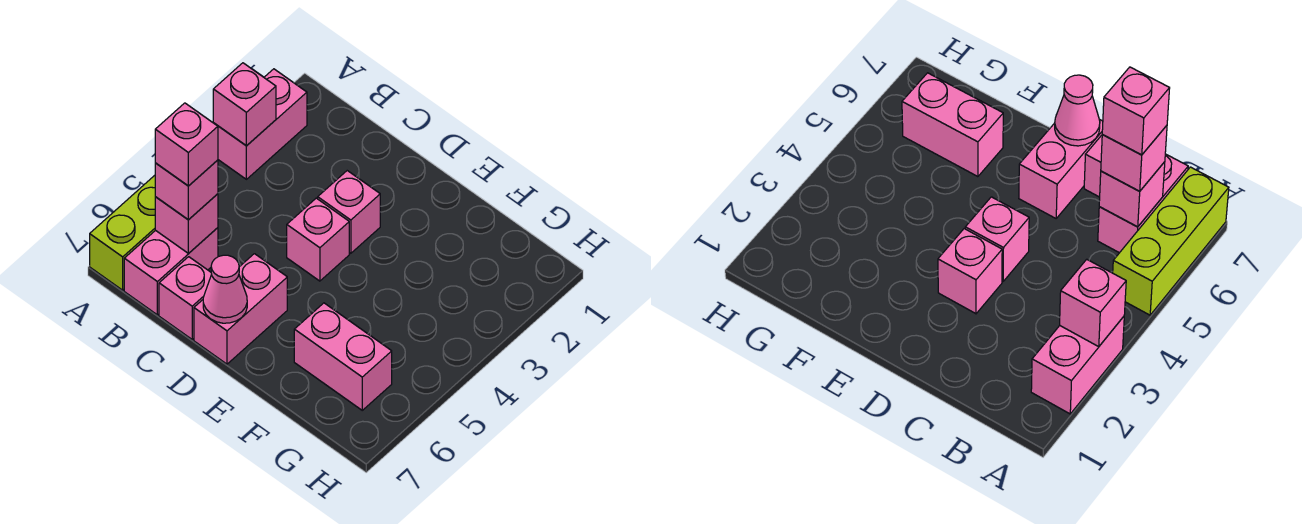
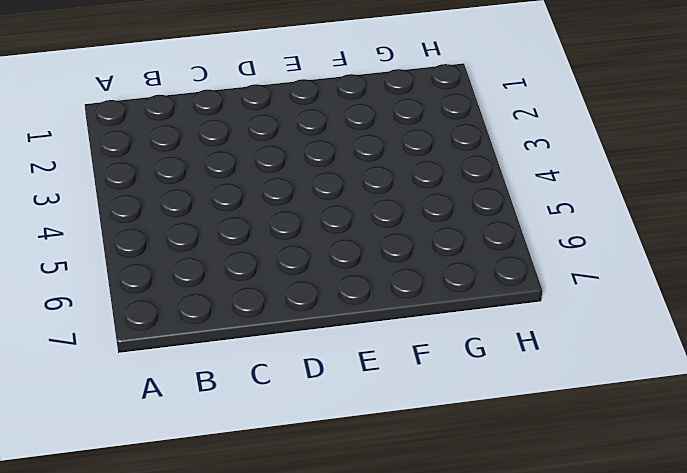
none -> pink 1x2 brick [214,69,307,179]
none -> lime 1x3 brick [90,175,155,290]
none -> pink 1x2 brick [124,228,218,315]

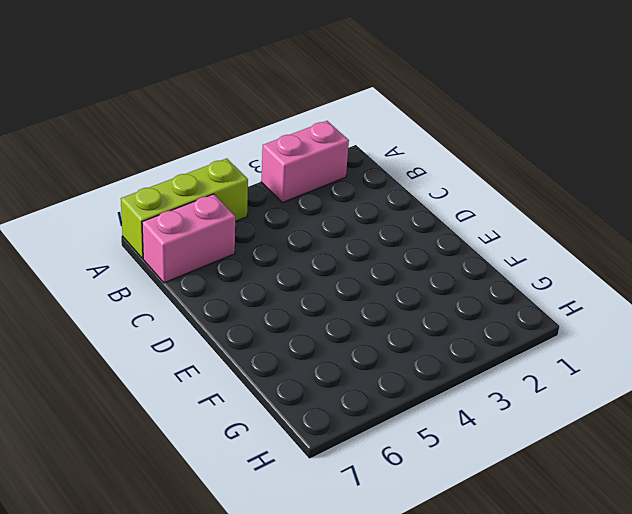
none -> pink 1x1 brick [159,257,212,339]
none -> pink 1x1 brick [318,171,380,253]
none -> pink 1x1 brick [287,198,349,281]

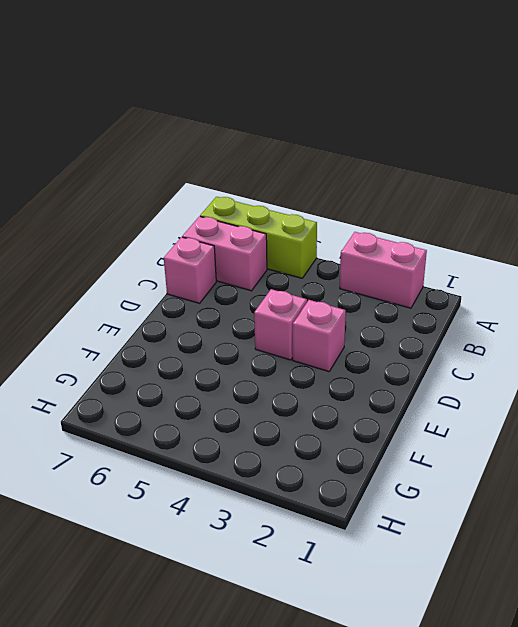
none -> pink 1x2 brick [194,254,287,364]
none -> pink 1x2 brick [294,303,392,410]
none -> pink 1x1 brick [213,63,276,146]

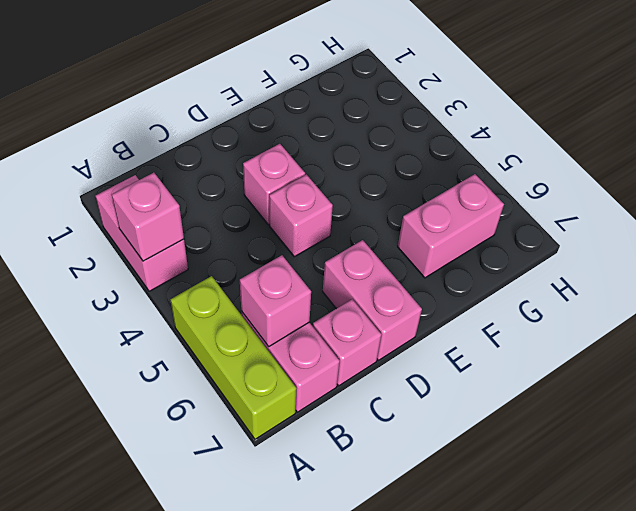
none -> pink 1x1 cone [203,255,247,323]
none -> pink 1x1 brick [155,160,218,220]
none -> pink 1x1 brick [155,103,218,186]

